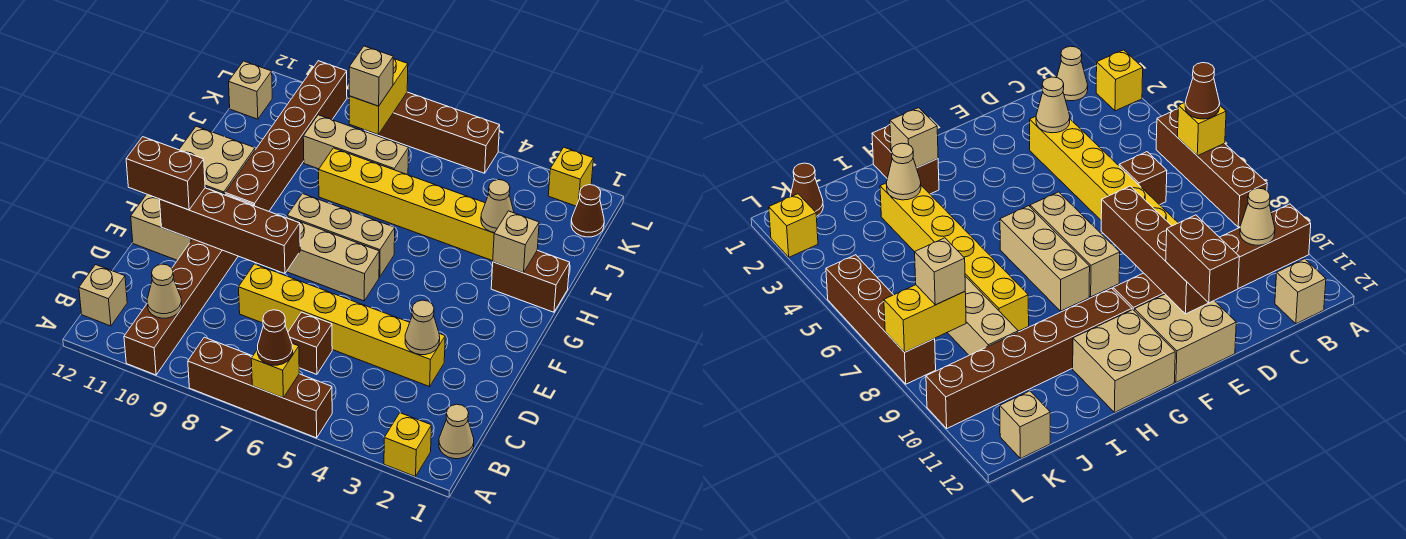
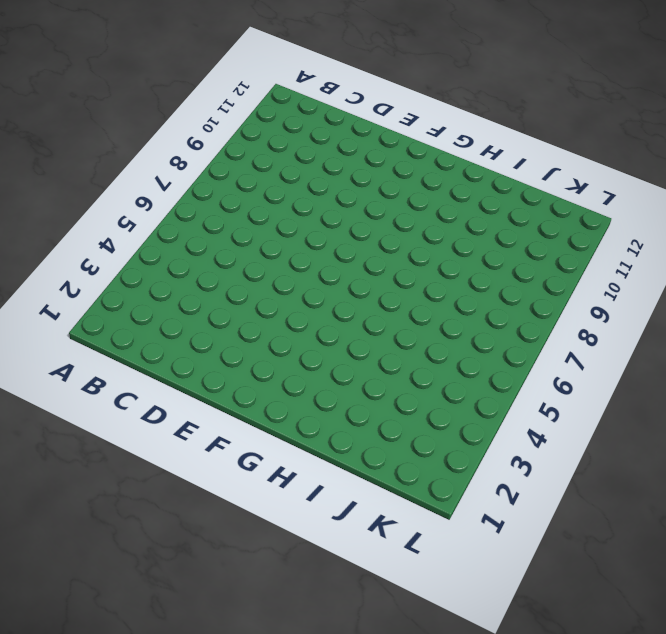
none -> yellow 1x1 brick [384,413,431,477]
none -> brown 1x4 brick [188,337,332,438]
none -> brown 1x6 brick [124,194,254,375]

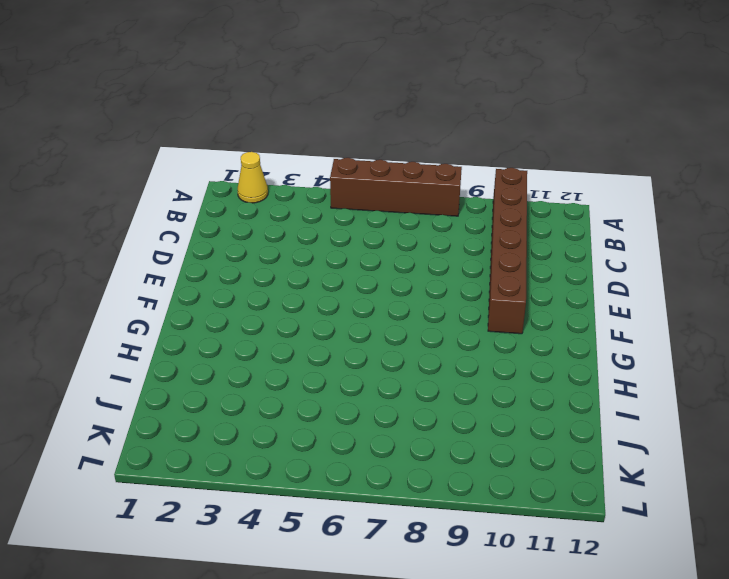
yellow 1x1 cone [238,152,268,203] -> yellow 1x1 brick [384,413,431,477]
none -> tan 1x1 cone [439,404,474,459]
none -> tan 1x1 brick [79,265,127,326]
none -> brown 1x1 brick [288,312,332,374]

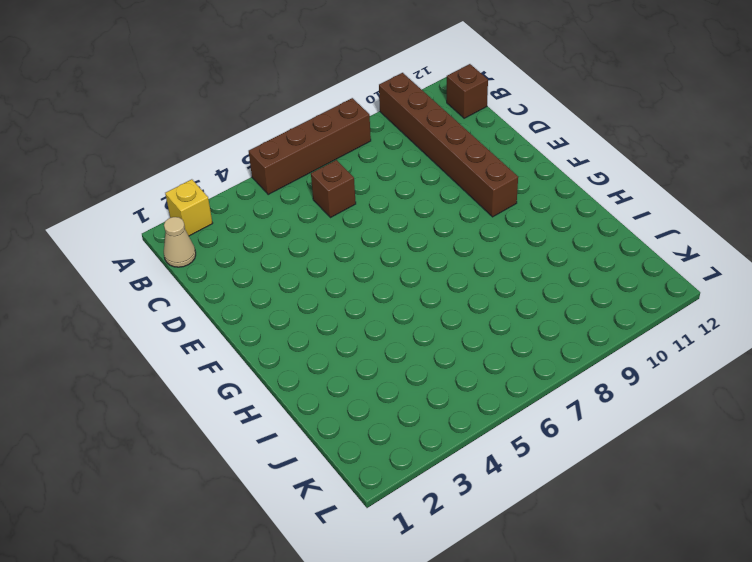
brown 1x1 brick [447,64,488,118] -> tan 1x1 brick [79,265,127,326]
none -> yellow 1x6 brick [239,264,445,387]
none -> tan 2x2 brick [131,187,223,260]
none -> tan 1x3 brick [286,217,379,301]

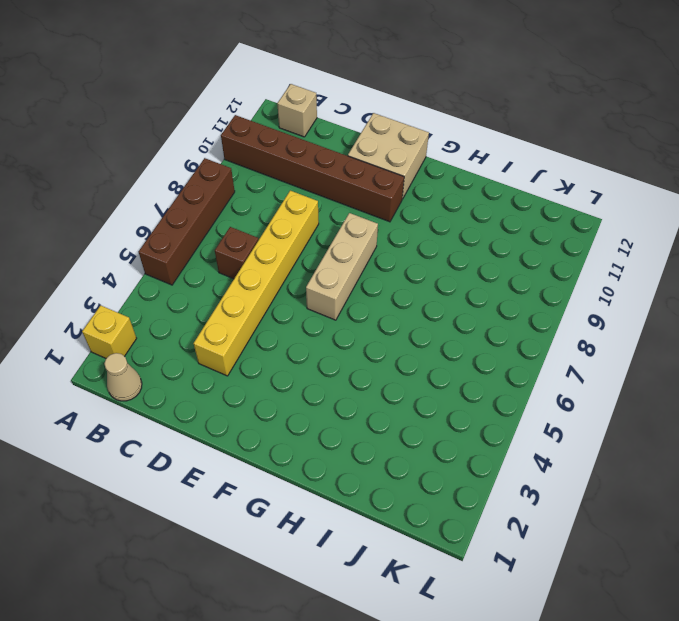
none -> tan 1x3 brick [287,194,395,277]
none -> brown 1x6 brick [225,61,347,211]
none -> tan 2x2 brick [179,126,255,195]

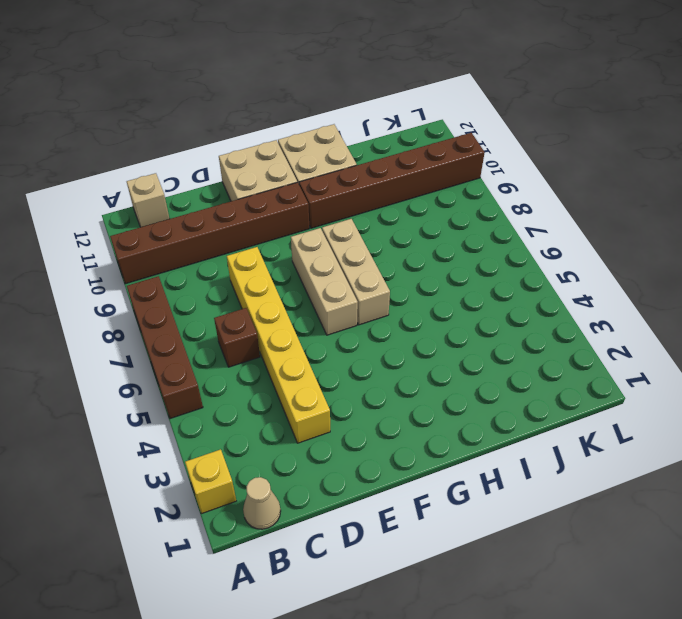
none -> brown 1x2 brick [491,250,570,312]
none -> yellow 1x6 brick [319,148,494,261]
none -> tan 1x3 brick [303,115,409,175]

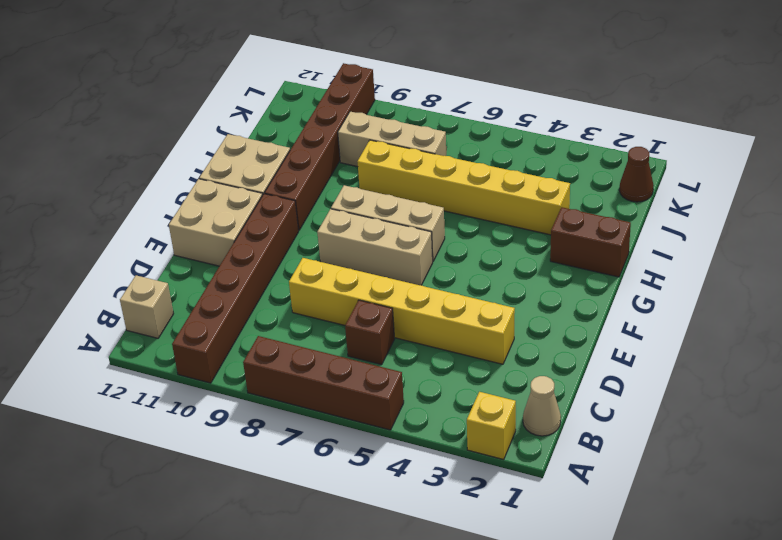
none -> tan 1x1 brick [229,61,272,119]
none -> yellow 1x1 brick [548,147,594,206]
none -> brown 1x4 brick [365,92,500,173]

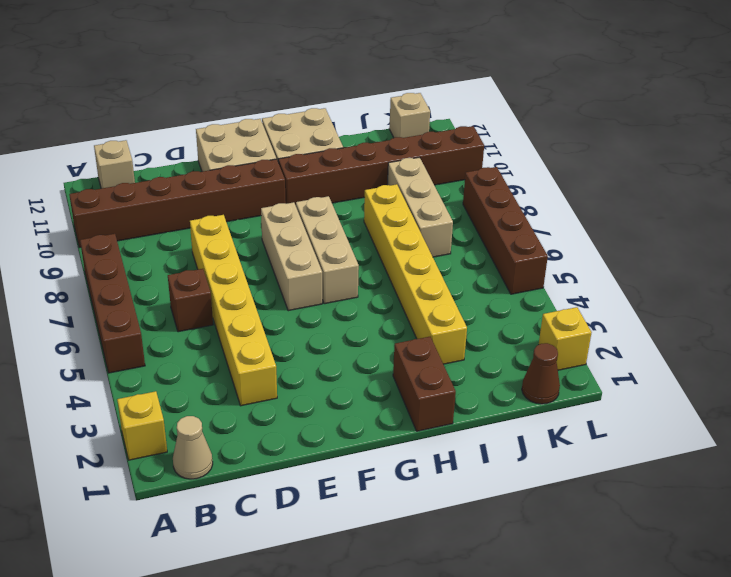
none -> yellow 1x1 brick [251,344,299,398]
none -> tan 1x1 cone [147,264,182,318]
none -> tan 1x1 cone [405,300,440,355]

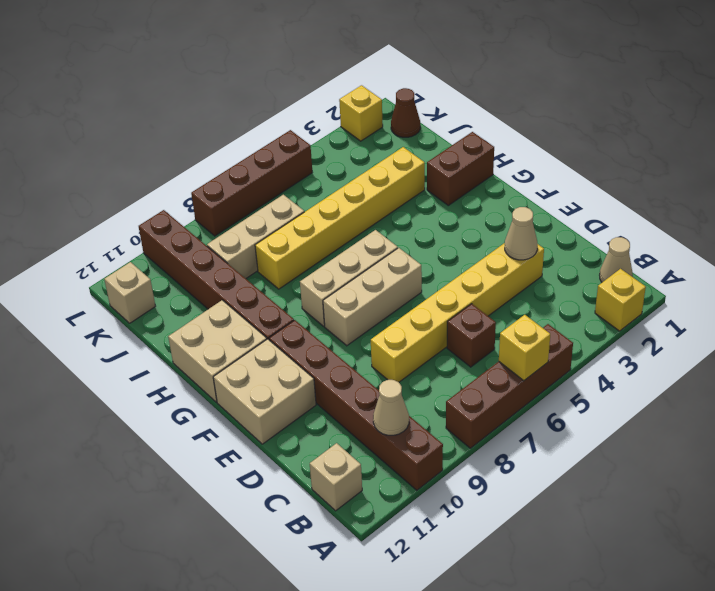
none -> brown 1x4 brick [160,188,300,274]
none -> tan 1x1 brick [493,211,539,273]
none -> tan 1x1 cone [481,180,514,233]

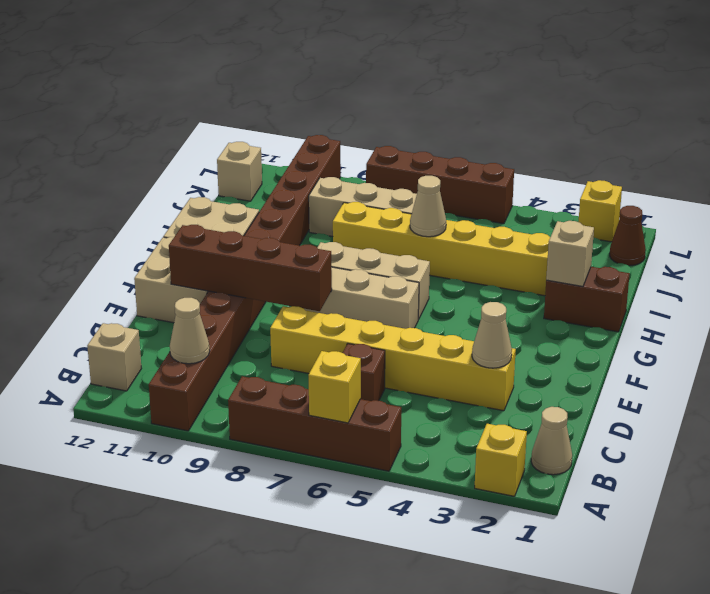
tan 1x1 cone [410,176,446,237] -> tan 1x1 cone moved to [481,180,514,233]
none -> yellow 1x2 brick [349,59,408,134]
none -> brown 1x1 cone [258,310,293,365]
none -> brown 1x2 brick [126,137,205,210]

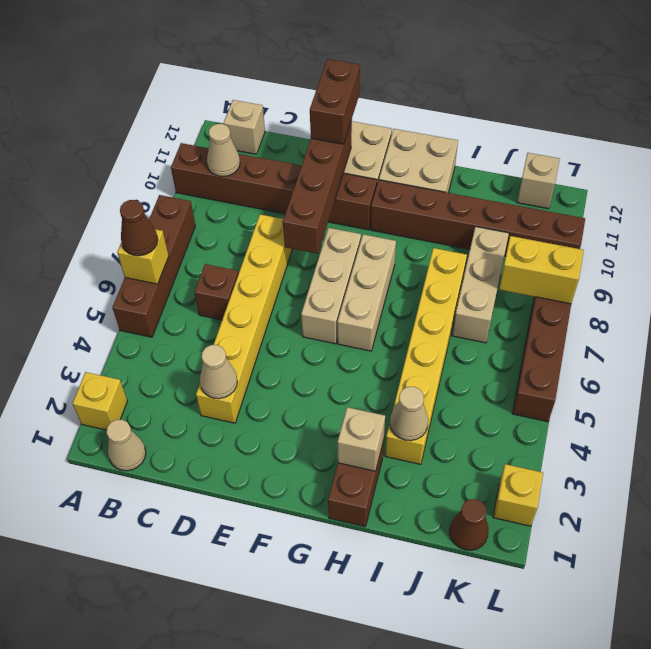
none -> tan 1x1 brick [349,46,393,106]

